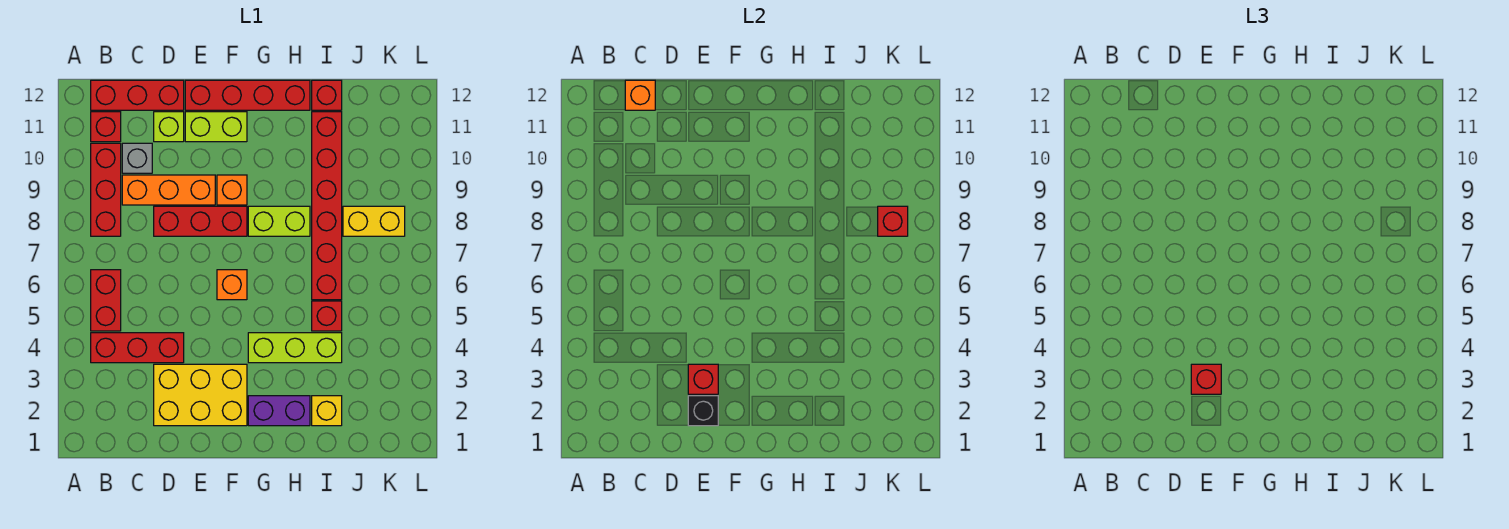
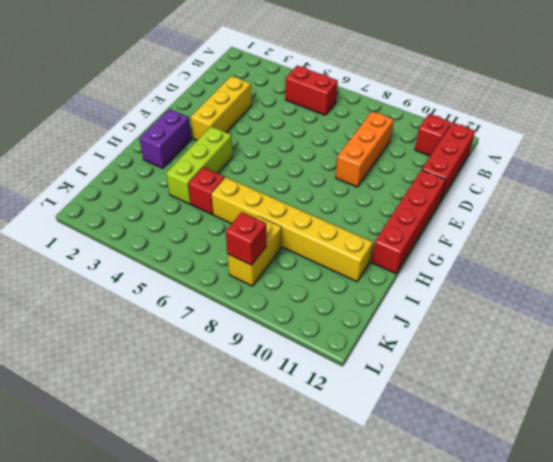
yellow 1x3 brick [191,76,252,140] -> yellow 2x3 brick [154,364,247,426]
yellow 1x6 brick [211,177,373,282] -> red 1x6 brick [312,112,342,300]
none -> red 1x3 brick [91,333,184,363]
none -> red 1x3 brick [91,143,121,236]
none -> grey 1x1 brick [122,143,152,173]

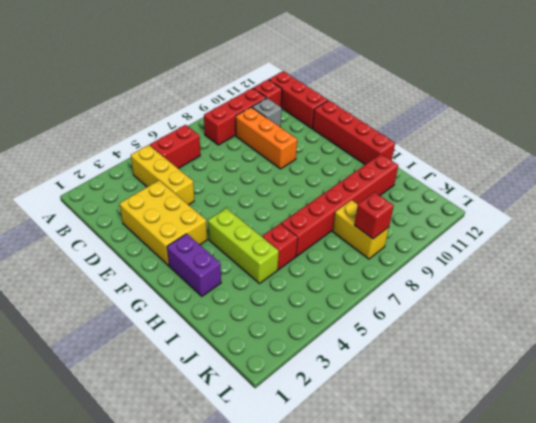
yellow 1x3 brick [131,145,194,205] -> red 1x3 brick [91,333,184,363]
none -> red 1x3 brick [154,206,247,236]
none -> lime 1x1 brick [154,112,184,142]
none -> lime 1x2 brick [185,112,247,142]

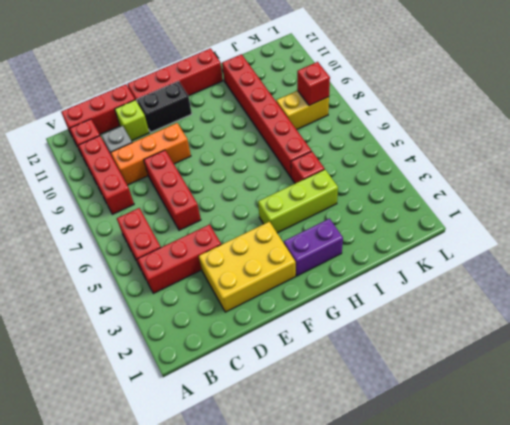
red 1x3 brick [144,150,201,230] -> red 1x3 brick turned to [154,206,247,236]
black 1x2 brick [137,81,192,132] -> lime 1x2 brick [185,112,247,142]
none -> orange 1x1 brick [217,270,247,300]
none -> orange 1x1 brick [217,175,247,205]
none -> lime 1x2 brick [248,206,310,236]

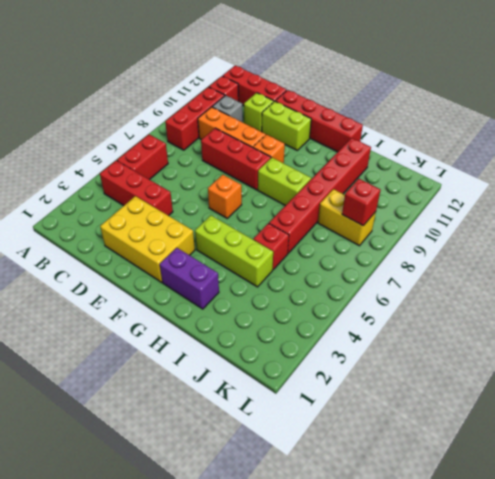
none -> yellow 1x1 brick [312,396,342,426]
none -> red 1x1 brick [312,80,342,110]
none -> orange 1x1 brick [625,80,655,110]

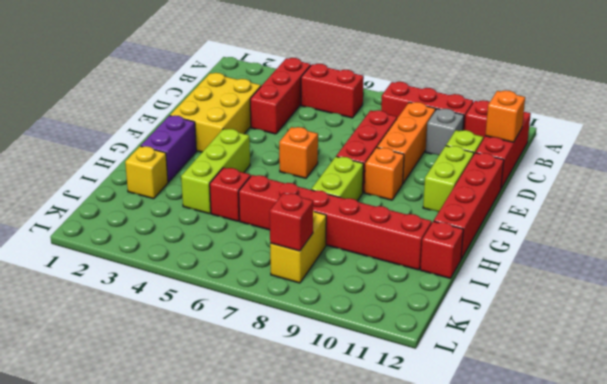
none -> black 1x1 brick [688,396,718,426]
none -> red 1x1 brick [688,364,718,394]
none -> red 1x1 brick [1191,364,1221,394]

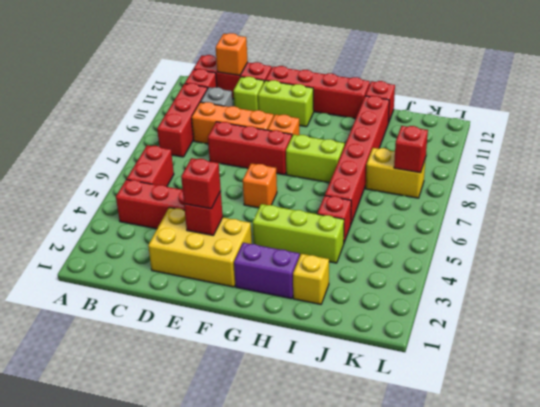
none -> black 1x1 brick [688,396,718,426]

